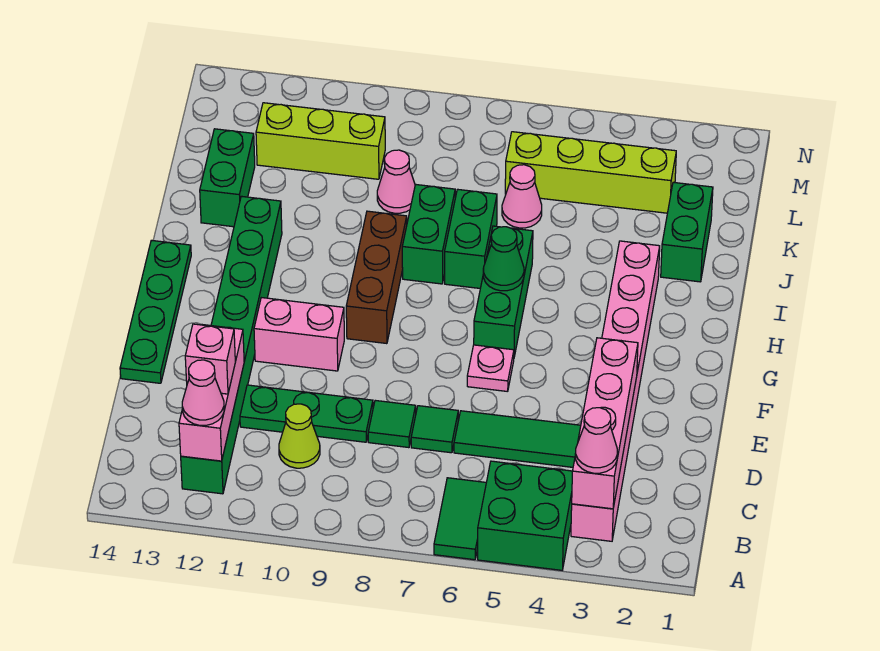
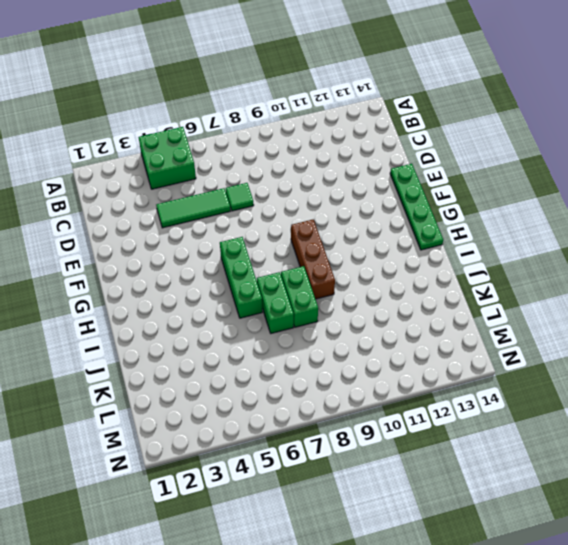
none -> green 1x2 tile [434,478,486,560]
none -> pink 1x8 brick [571,241,660,541]
none -> green 1x8 brick [181,196,282,494]

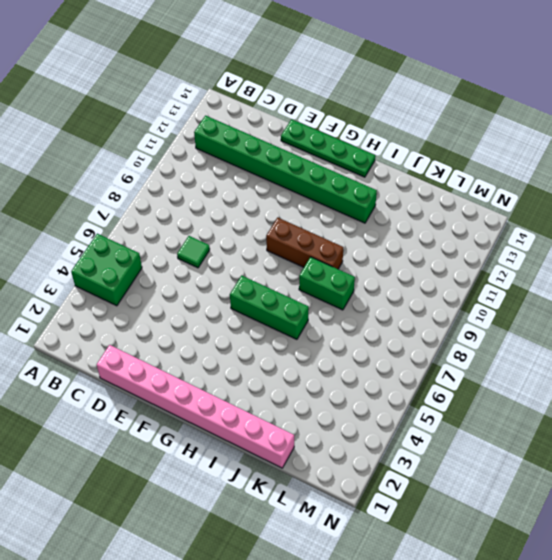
pink 1x8 brick [97,345,294,468] -> pink 1x8 brick moved to [571,241,660,541]
none -> green 1x2 tile [434,478,486,560]
none -> lime 1x1 cone [279,404,320,468]
none -> green 1x3 tile [454,411,581,467]

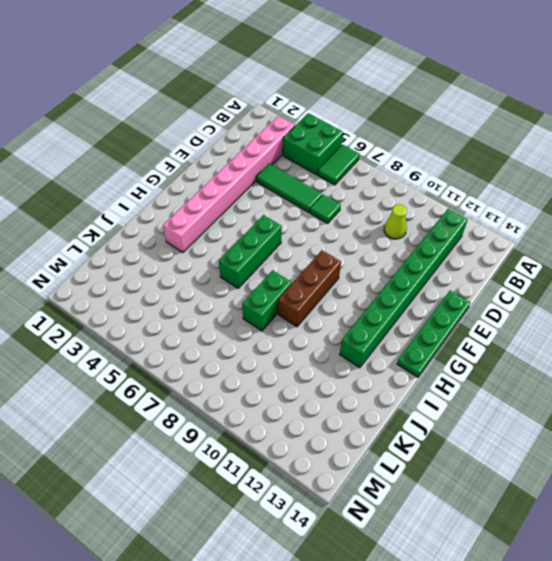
none -> green 1x1 tile [368,400,416,448]
none -> green 1x3 plate [240,385,373,442]
none -> pink 1x1 plate [467,345,514,392]

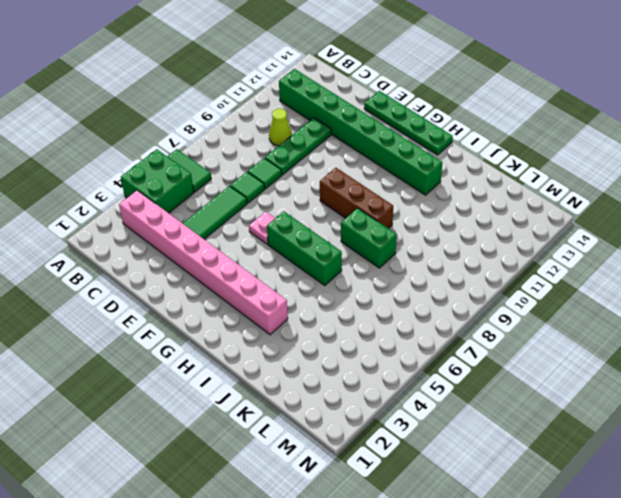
none -> pink 1x2 brick [254,298,344,371]
none -> green 1x2 brick [445,189,497,288]
none -> green 1x2 brick [661,182,713,282]

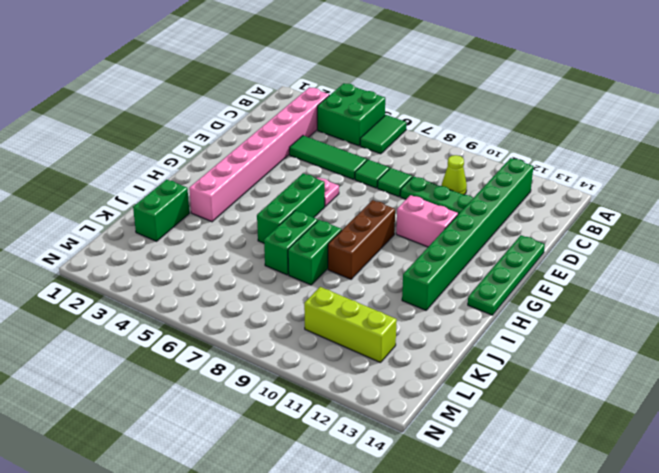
none -> green 1x2 brick [200,129,255,227]
none -> pink 1x1 cone [502,165,542,228]
none -> pink 1x1 cone [377,150,415,213]

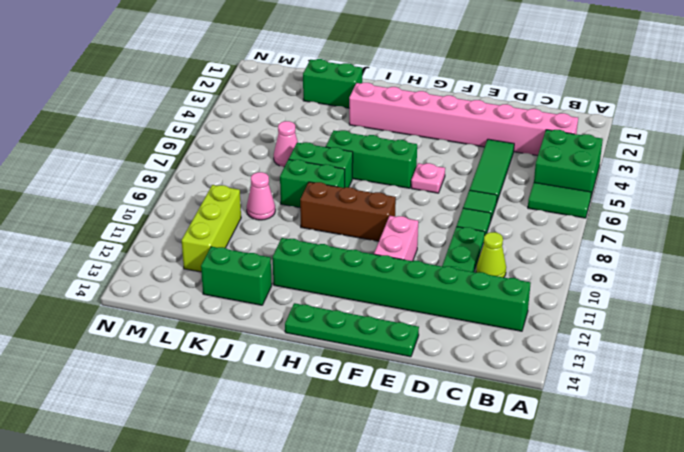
none -> lime 1x4 brick [505,132,676,213]
none -> pink 1x4 brick [572,338,638,509]
none -> pink 1x3 brick [179,325,244,461]

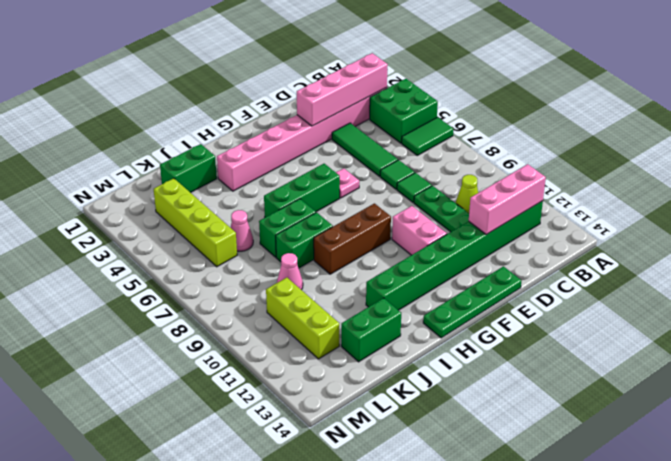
none -> green 1x1 cone [483,227,524,291]
none -> pink 1x1 cone [575,408,617,473]
none -> pink 1x1 cone [182,360,224,425]

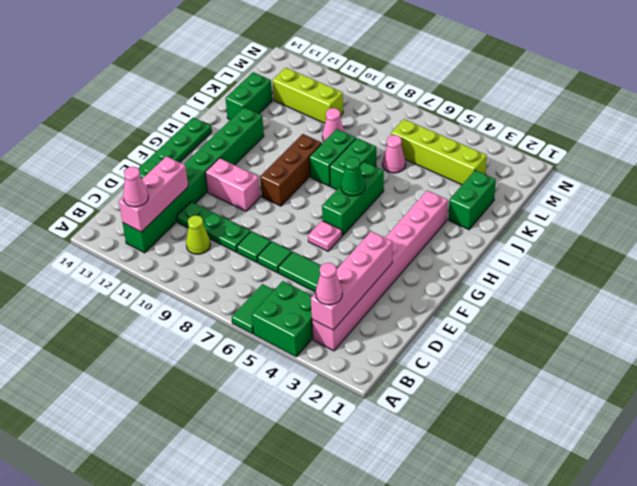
none -> pink 1x1 brick [185,324,235,394]

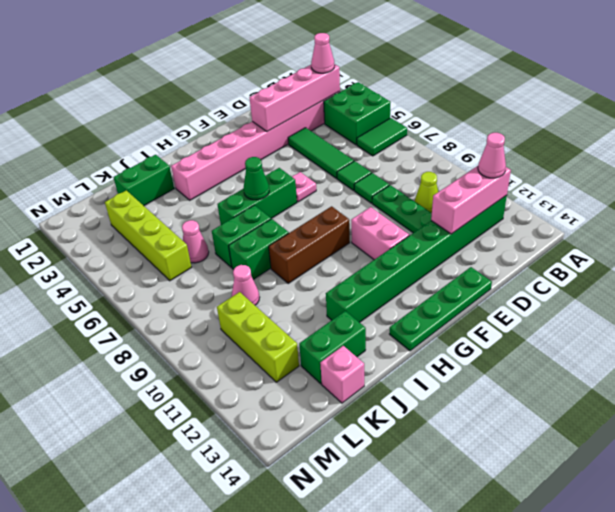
pink 1x1 brick [320,346,364,403] -> pink 1x1 brick moved to [185,324,235,394]

